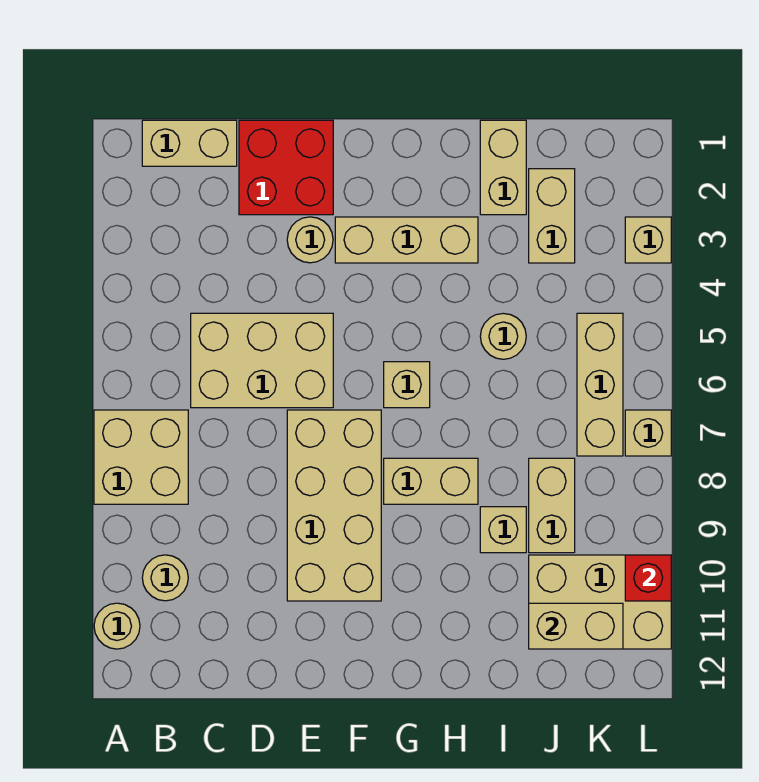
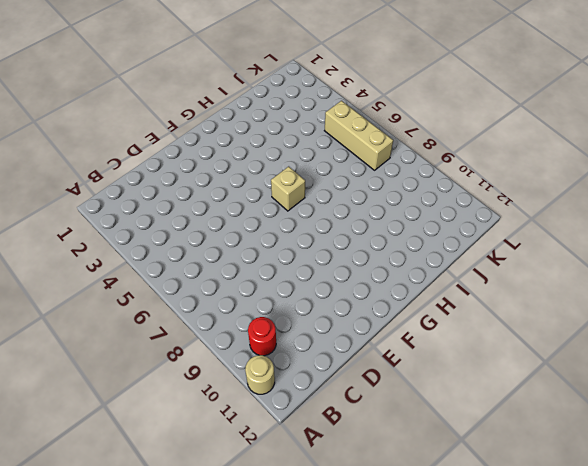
red 1x1 round brick [248,317,276,356] -> tan 1x1 round brick [142,555,188,601]
none -> tan 2x2 brick [94,410,188,504]
none -> tan 1x2 brick [142,120,237,166]
none -> tan 2x3 brick [191,313,333,408]

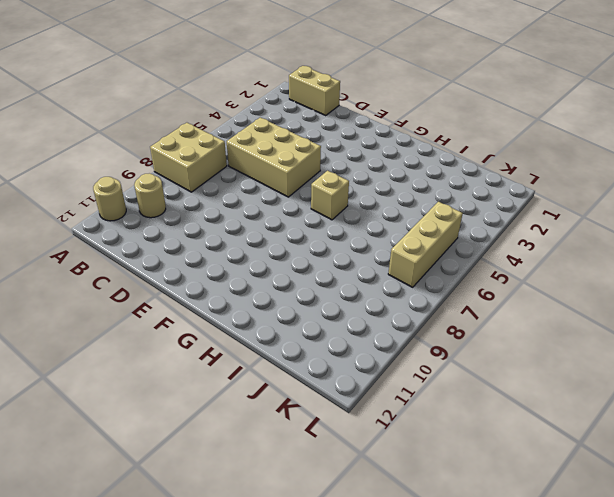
none -> red 2x2 brick [239,120,333,215]
none -> tan 1x1 round brick [287,217,333,263]
none -> tan 2x4 brick [287,410,381,601]

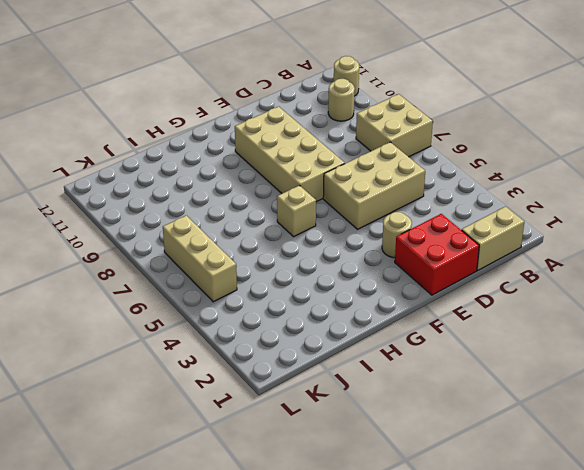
none -> tan 1x3 brick [335,217,478,263]
none -> tan 1x2 brick [384,458,478,504]
none -> tan 1x2 brick [480,120,526,215]

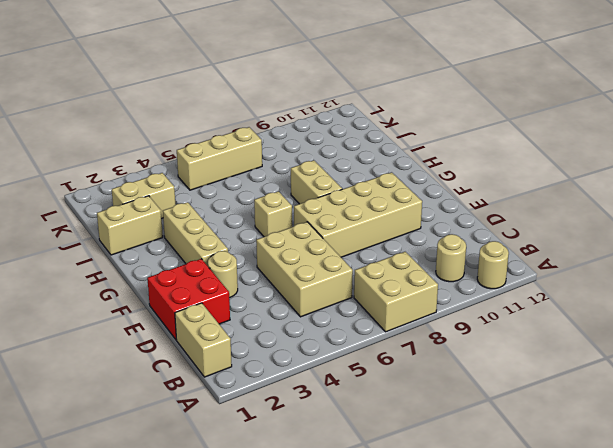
none -> tan 1x1 round brick [480,313,526,359]
none -> tan 1x1 brick [480,507,526,553]
none -> tan 1x2 brick [529,458,575,553]

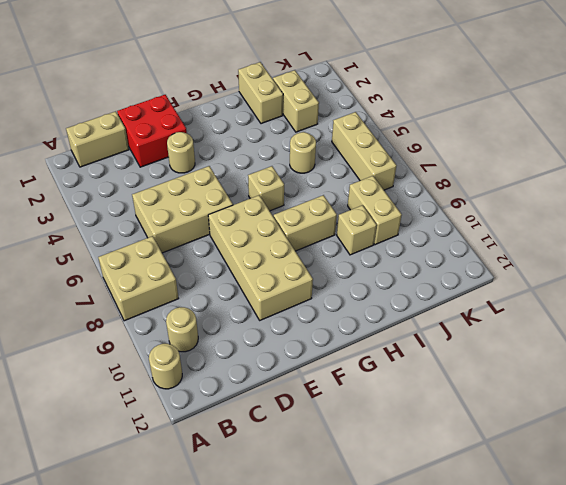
none -> tan 1x3 brick [335,217,478,263]
none -> tan 2x3 brick [529,555,671,649]
none -> tan 1x1 brick [625,217,671,263]

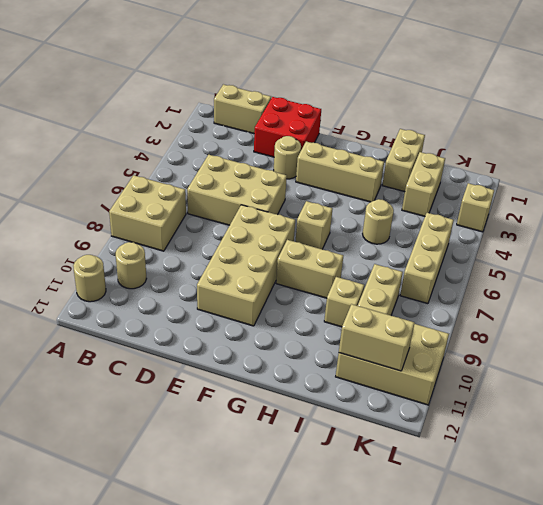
none -> tan 1x1 brick [625,410,671,456]
none -> red 1x1 brick [625,555,671,601]

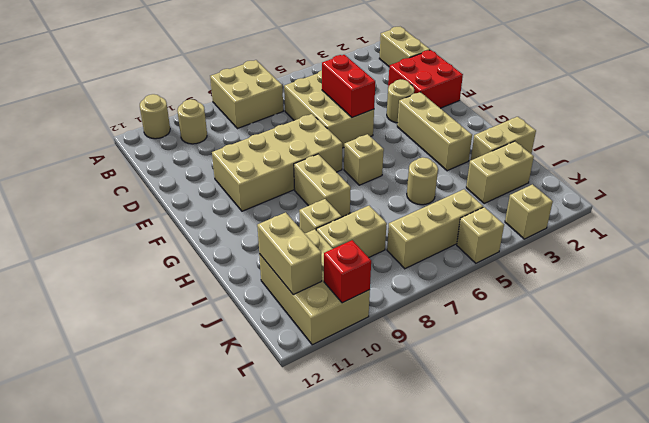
red 1x2 brick [322,55,375,118] -> none
tan 1x1 brick [457,207,504,263] -> tan 1x1 brick moved to [625,410,671,456]

